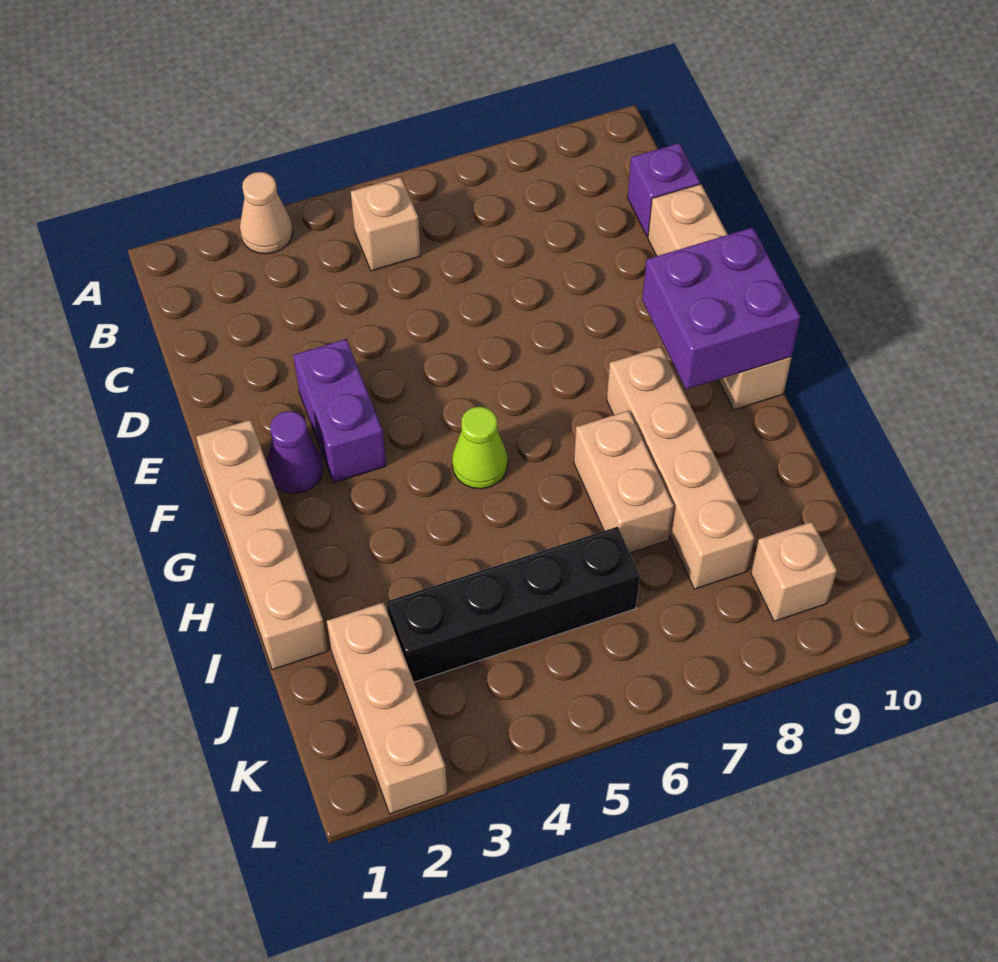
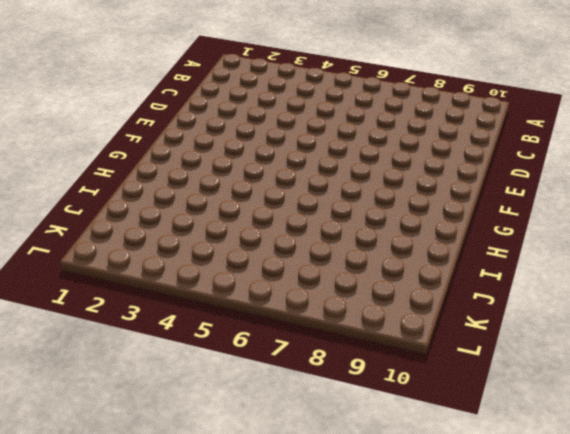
none -> tan 1x1 cone [240,172,293,254]
none -> tan 1x1 brick [351,177,420,271]
none -> purple 1x1 brick [628,143,700,236]

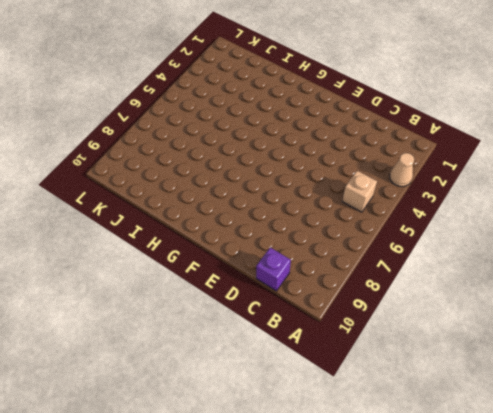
none -> tan 1x4 brick [648,184,792,410]
none -> purple 1x2 brick [294,339,386,483]
none -> tan 1x4 brick [196,420,328,670]

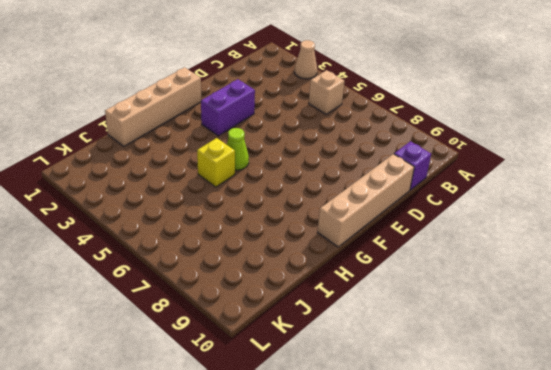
yellow 1x1 brick [197,138,235,187] -> none
none -> purple 1x1 cone [267,411,323,493]
none -> tan 1x4 brick [607,347,755,589]
none -> tan 1x2 brick [574,410,674,553]

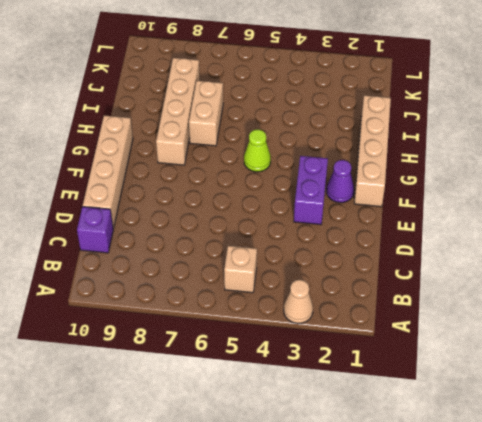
none -> tan 1x3 brick [327,602,447,814]
none -> black 1x4 brick [387,527,640,682]
none -> tan 1x1 brick [751,522,837,621]

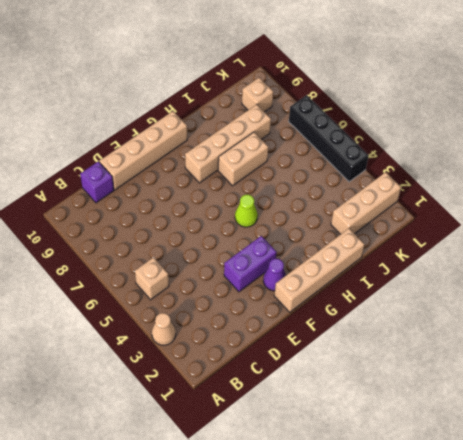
black 1x4 brick [289,95,369,182] -> black 1x4 brick moved to [387,527,640,682]
none -> purple 2x2 brick [642,228,801,389]

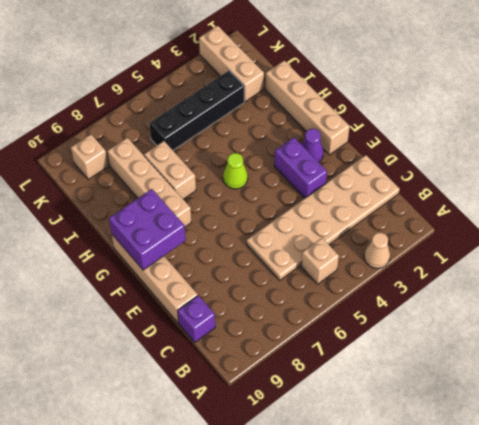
tan 2x6 plate [247,155,400,280] -> none

